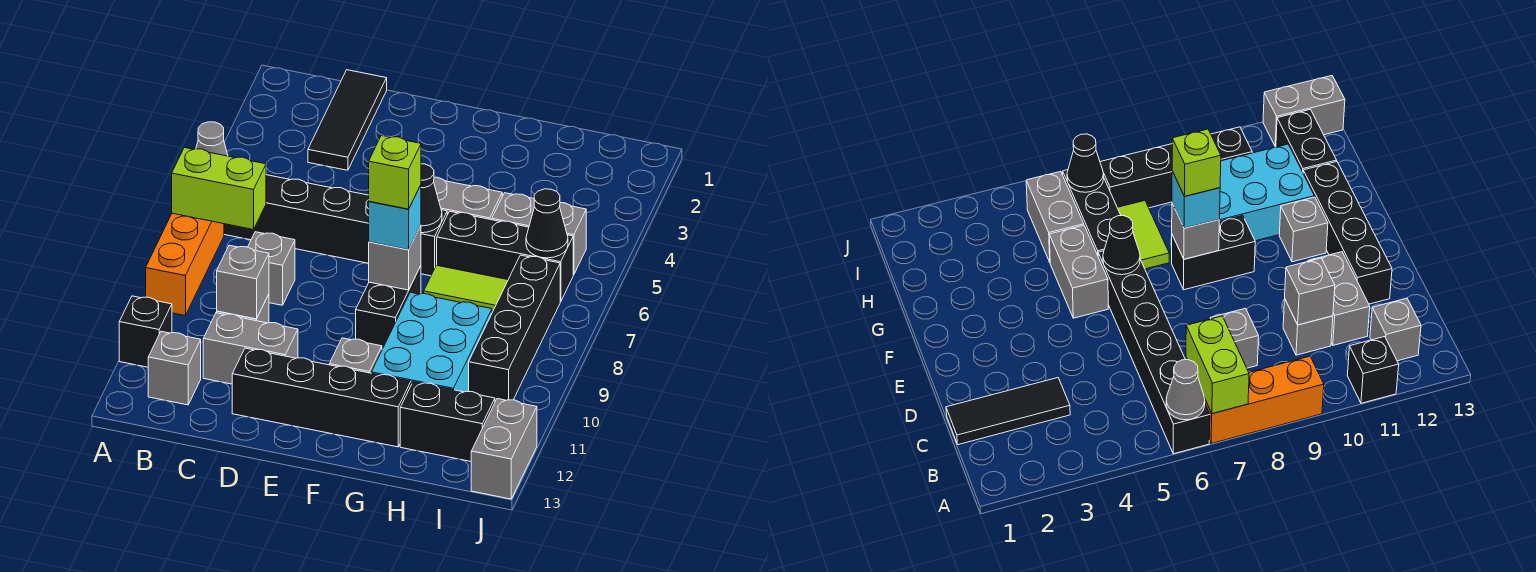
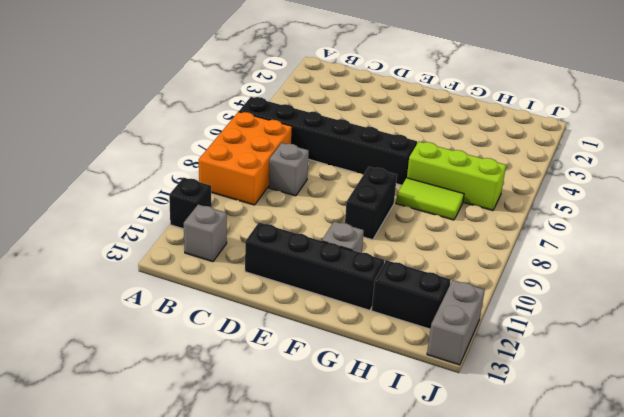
orange 2x3 brick [199,112,292,205] -> orange 1x3 brick [146,213,224,315]
lime 1x3 brick [407,142,506,211] -> black 1x3 brick [437,211,573,302]
none -> black 1x3 tile [308,70,387,170]
none -> grey 1x1 brick [1283,300,1333,355]
none -> grey 1x2 brick [203,313,298,384]

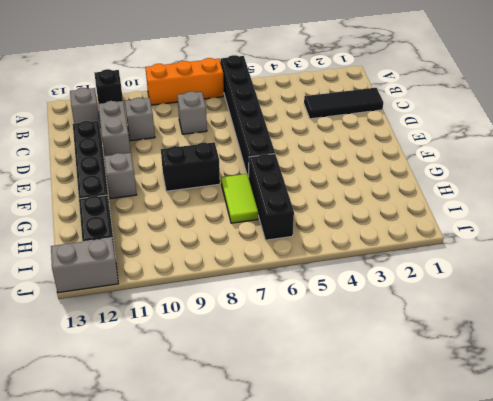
none -> grey 1x2 brick [434,177,502,220]
none -> cyan 2x3 brick [372,292,492,392]
none -> grey 1x2 brick [492,193,586,275]

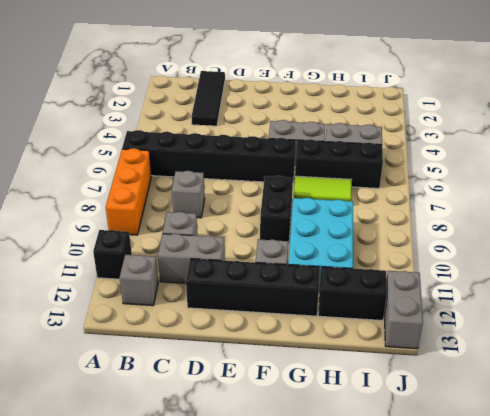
none -> black 1x4 brick [469,255,560,401]
none -> grey 1x1 cone [196,122,228,156]
none -> lime 1x2 brick [172,148,266,230]

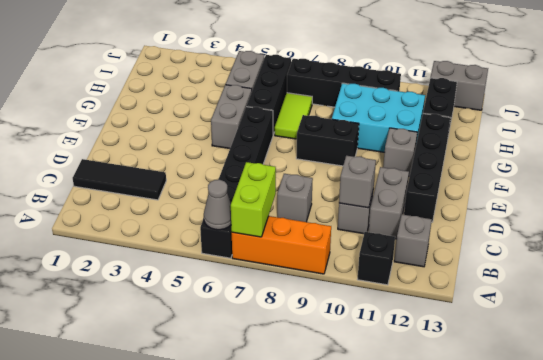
none -> black 1x1 cone [421,164,442,233]
none -> grey 1x1 brick [368,225,421,290]
none -> black 1x1 cone [526,189,568,258]

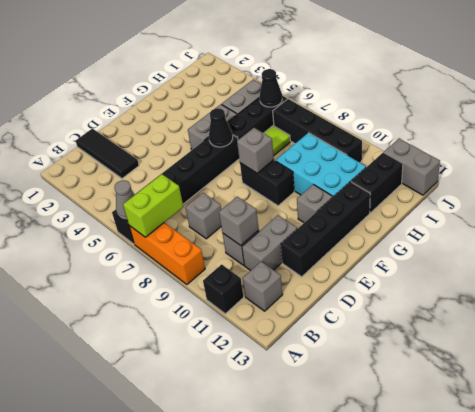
none -> cyan 1x1 brick [369,185,421,250]
none -> lime 1x1 brick [369,136,421,209]

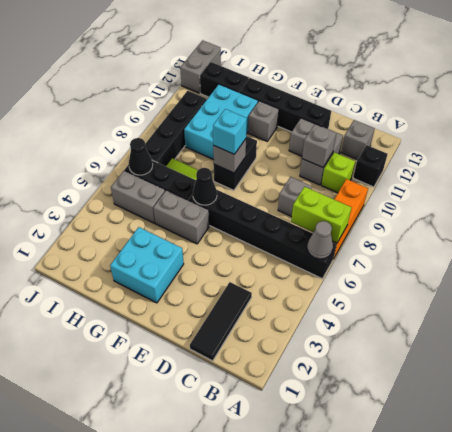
lime 1x1 brick [321,152,355,193] -> lime 1x1 brick moved to [369,136,421,209]
cyan 2x2 brick [110,227,184,303] -> none

